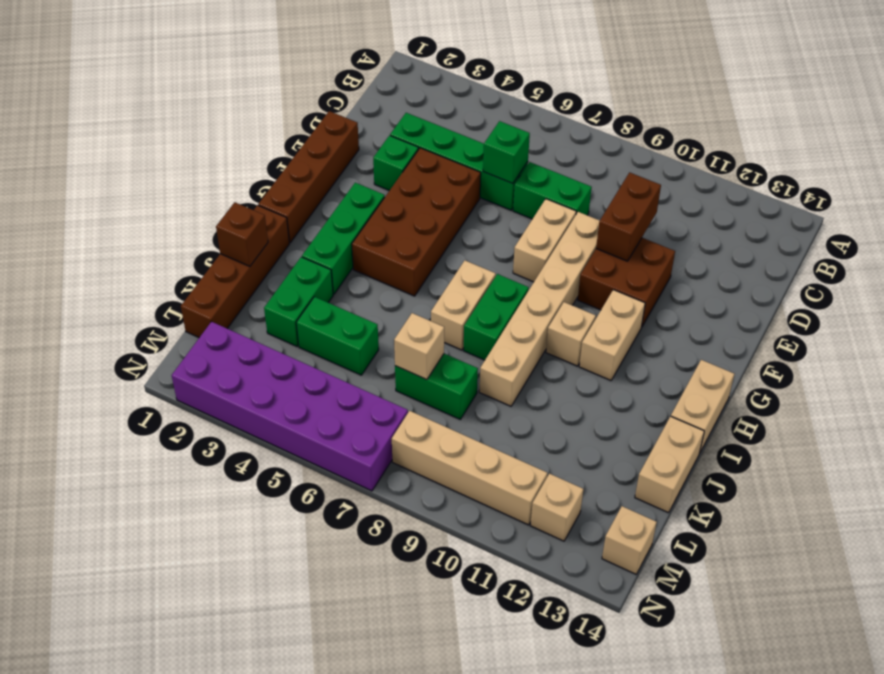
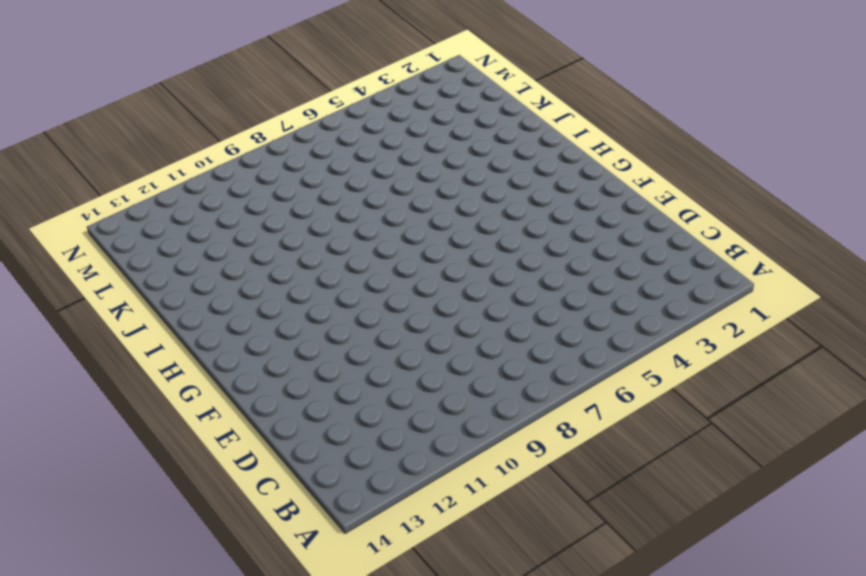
none -> green 1x4 brick [390,113,528,210]
none -> green 1x2 brick [513,162,592,219]
none -> brown 1x4 brick [258,111,359,242]

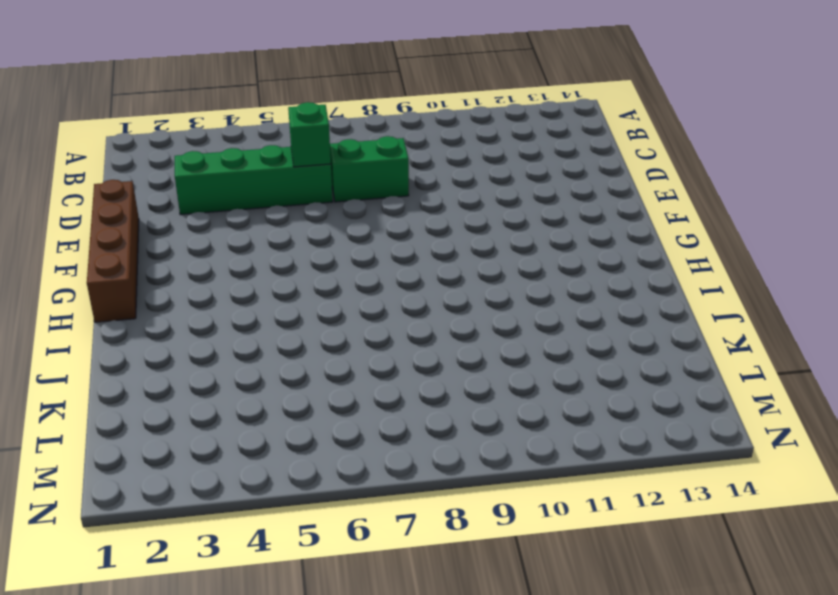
none -> green 1x1 brick [373,136,419,191]
none -> brown 2x4 brick [352,148,481,296]
none -> tan 1x2 brick [513,199,576,282]

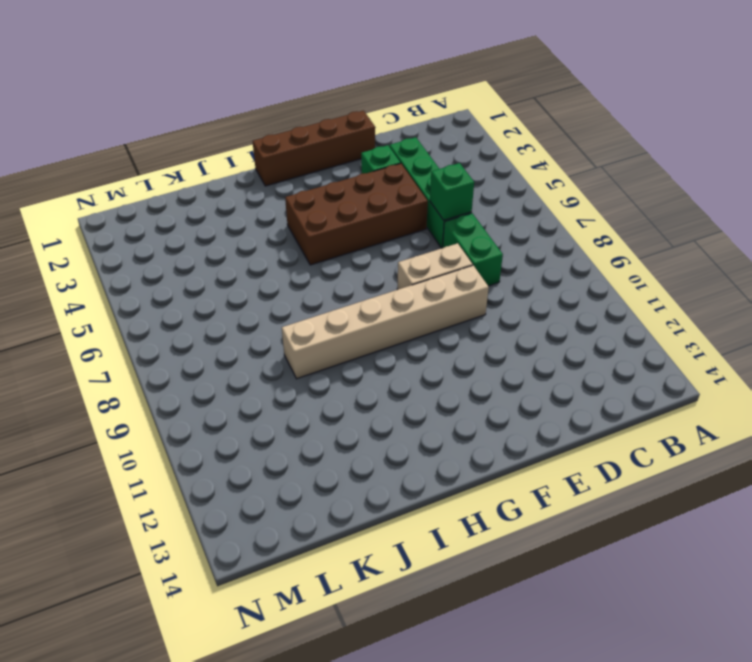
none -> brown 2x2 brick [578,238,675,326]
none -> green 1x3 brick [302,183,385,294]
none -> tan 1x2 brick [579,290,645,381]

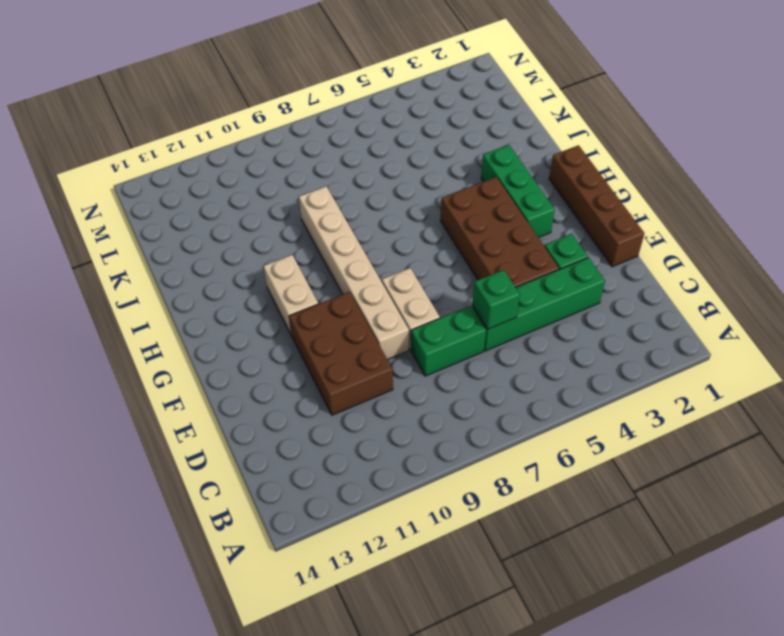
brown 2x3 brick [289,292,393,415] -> brown 2x2 brick [578,238,675,326]
none -> tan 1x2 brick [431,261,496,350]
none -> green 1x2 brick [464,274,529,360]
none -> tan 1x1 brick [546,302,596,366]

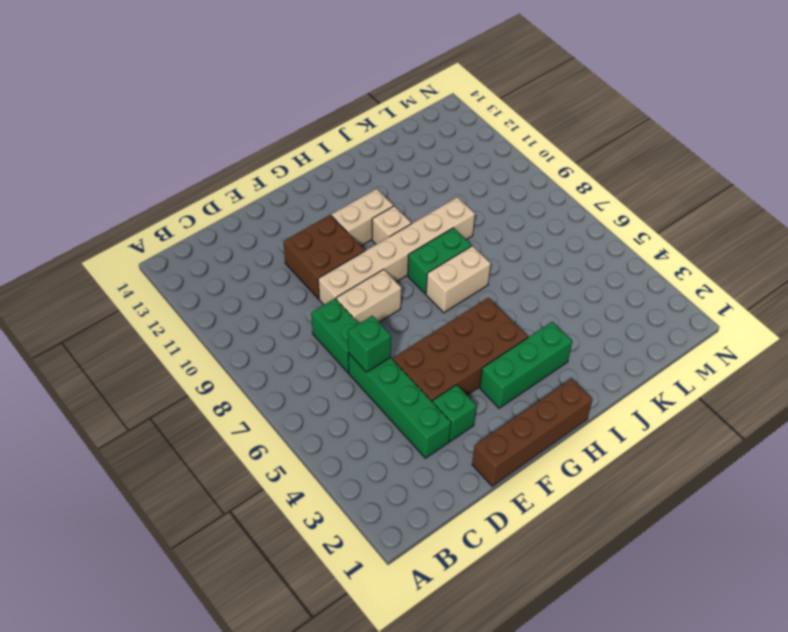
none -> tan 1x2 brick [671,360,734,452]
none -> brown 1x4 brick [181,205,289,337]
none -> green 1x2 brick [264,257,333,346]

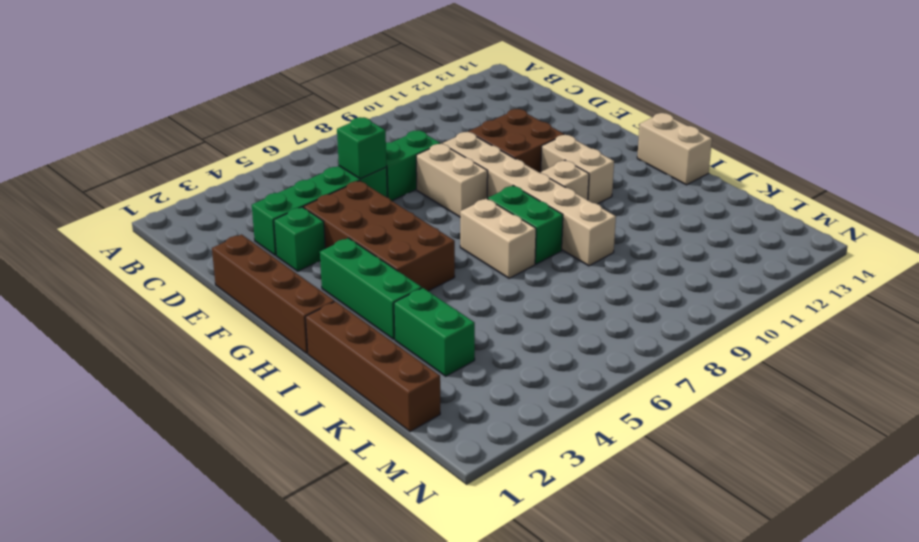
none -> tan 1x2 brick [635,416,704,513]
none -> green 1x2 brick [296,297,379,375]
none -> green 1x2 brick [395,354,478,420]

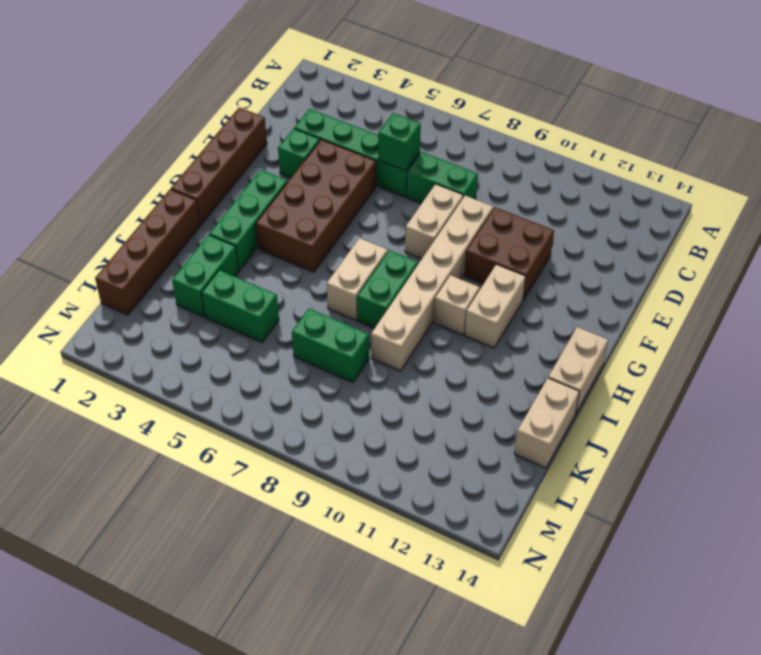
none -> purple 2x6 brick [172,322,408,491]
none -> tan 1x4 brick [392,411,547,525]
none -> tan 1x1 brick [530,474,583,541]

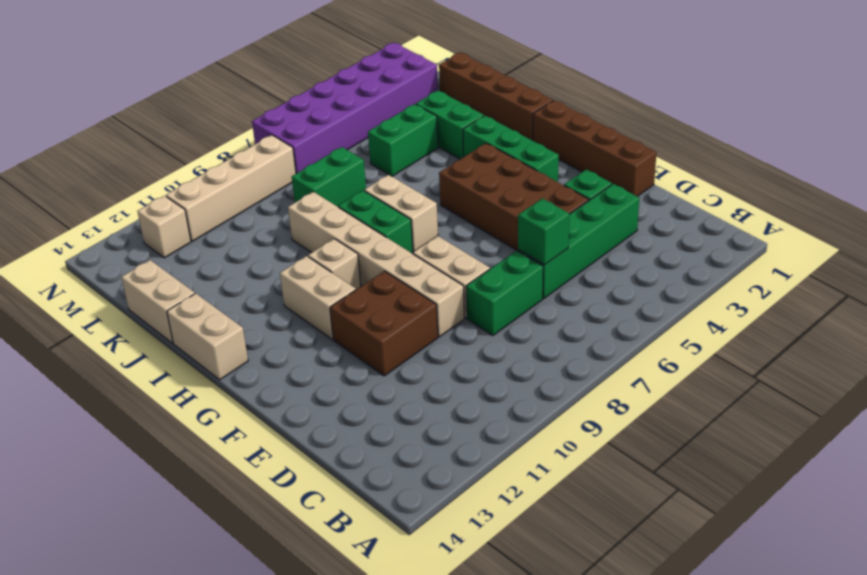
none -> tan 1x1 brick [602,506,657,574]
none -> brown 1x2 brick [596,172,661,261]
none -> brown 1x1 brick [216,202,268,266]

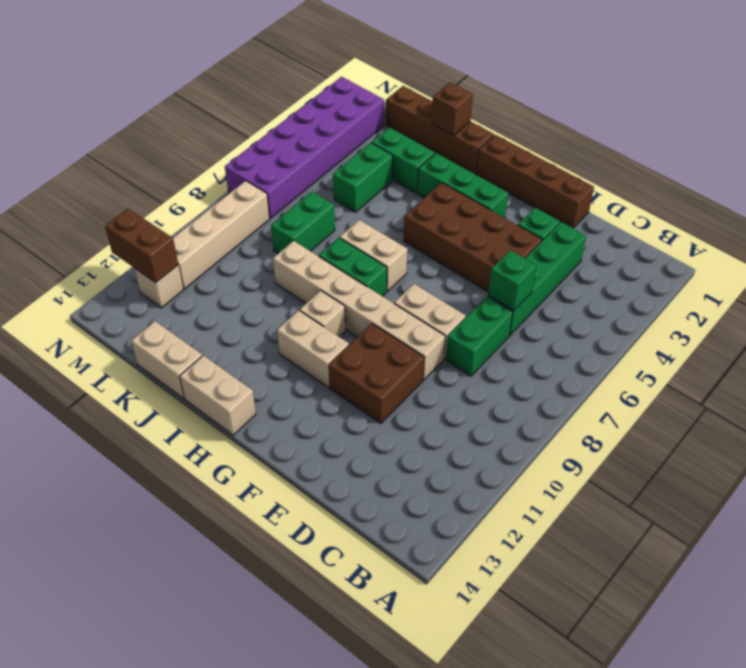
brown 1x2 brick [105,208,178,282] -> brown 1x2 brick moved to [596,172,661,261]
none -> tan 1x1 brick [602,506,657,574]
none -> tan 1x1 brick [394,313,444,380]

